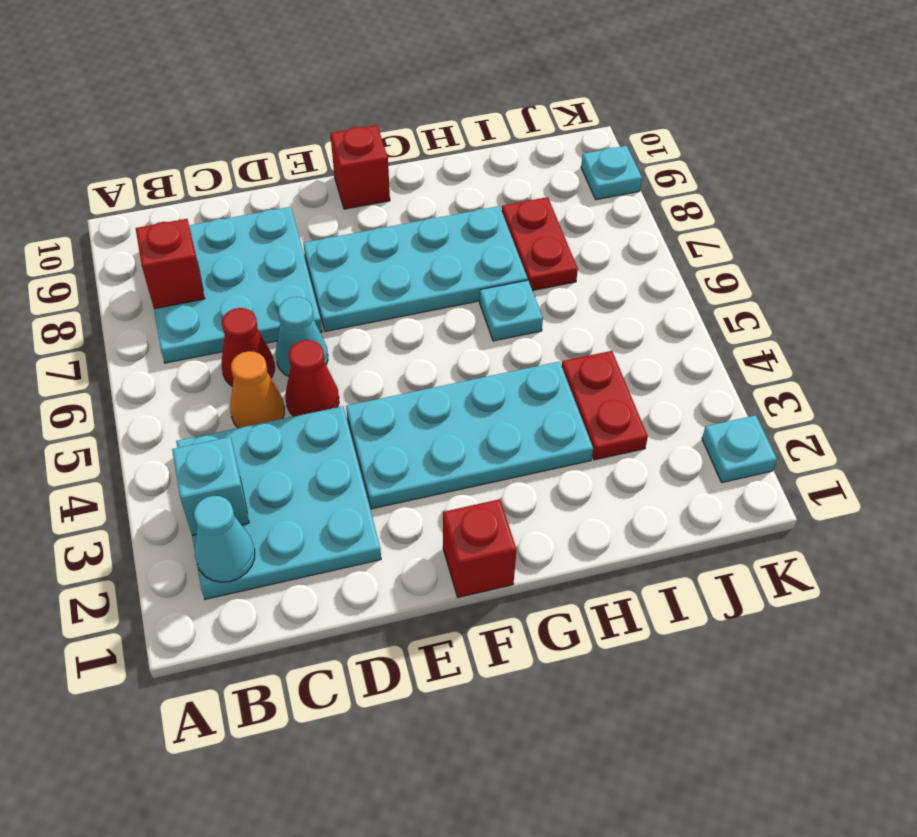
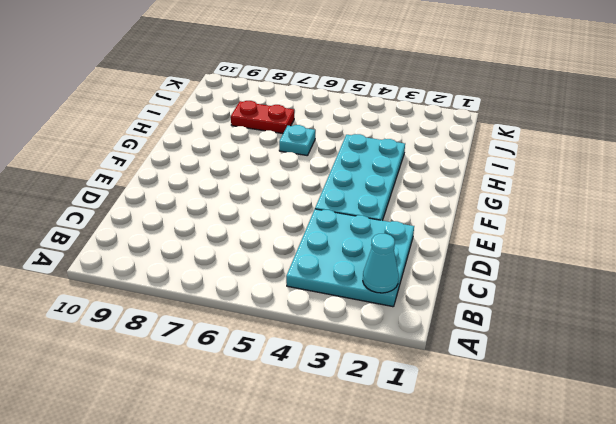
none -> cyan 3x3 plate [154,207,322,363]
none -> orange 1x1 cone [230,351,284,428]
none -> red 1x1 cone [222,308,275,386]

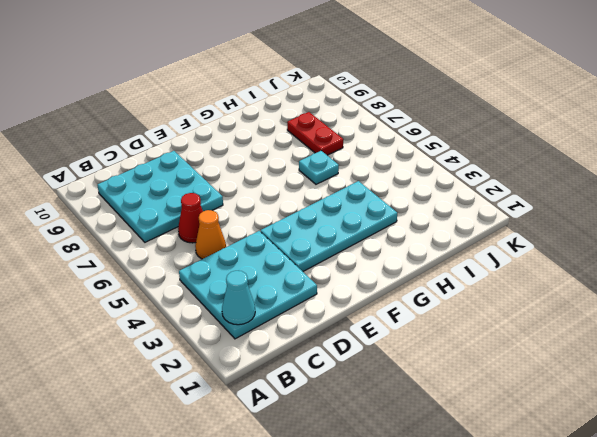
none -> red 1x1 cone [286,340,339,417]
none -> cyan 1x1 cone [276,297,328,376]
none -> cyan 2x4 plate [303,206,528,331]

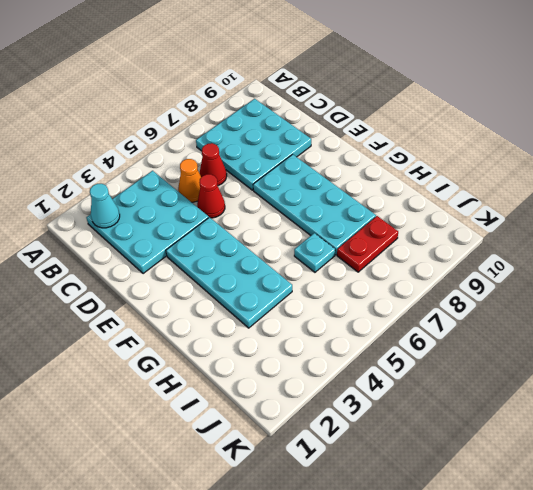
none -> cyan 1x1 cone [276,297,328,376]
none -> red 1x1 brick [443,499,517,597]
none -> red 1x1 brick [330,125,390,209]

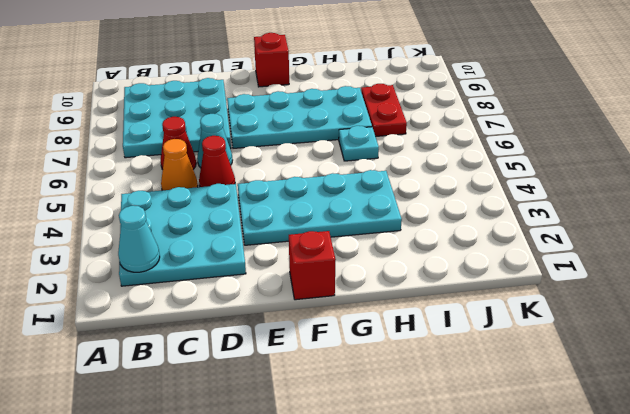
none -> red 1x2 plate [562,351,648,460]
none -> cyan 1x1 plate [702,415,777,482]
none -> cyan 1x1 plate [581,146,642,200]

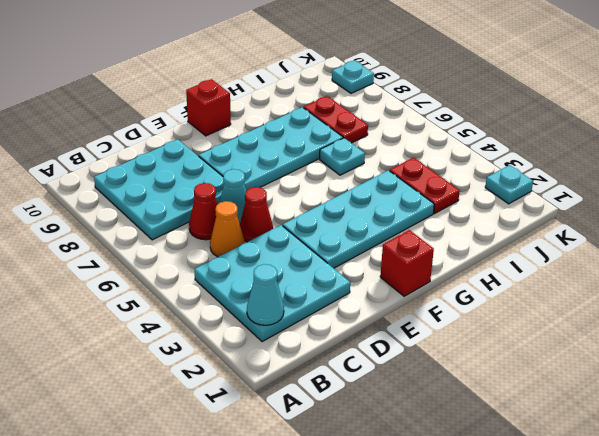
none -> cyan 1x1 brick [172,437,249,535]
none -> red 1x1 brick [136,219,205,309]

